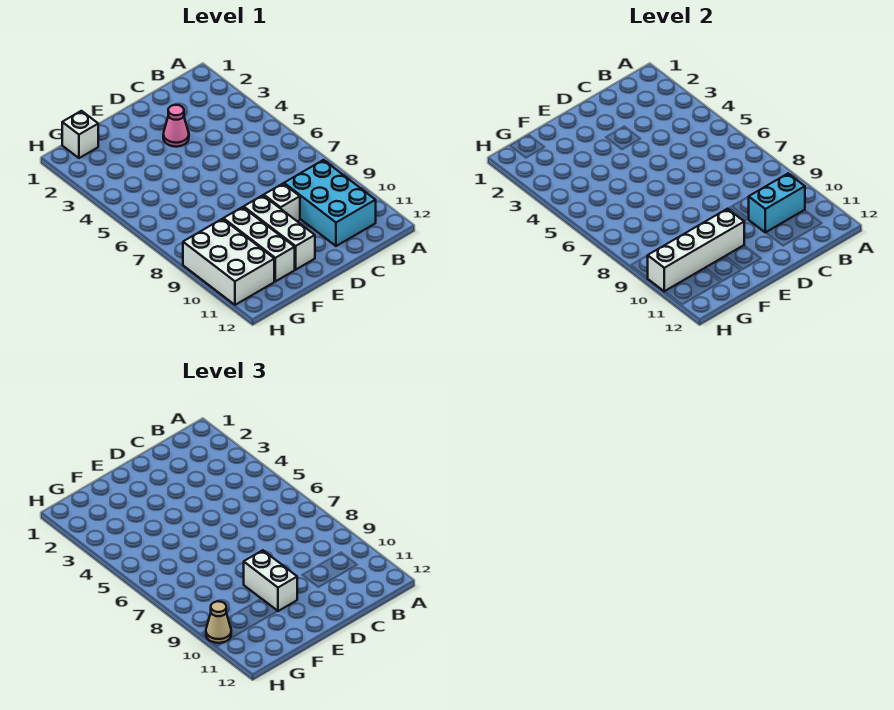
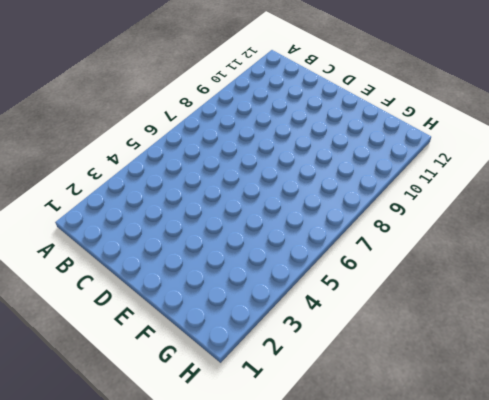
none -> cyan 2x3 brick [284,160,376,246]
none -> pink 1x1 cone [163,105,189,147]

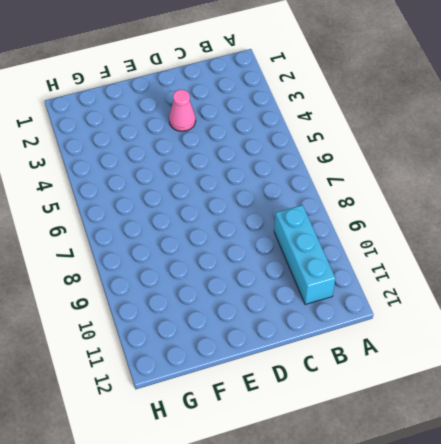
cyan 1x3 brick [274,205,335,305] -> cyan 2x3 brick [284,160,376,246]
none -> white 1x1 brick [264,184,300,221]
none -> white 1x3 brick [244,195,315,270]

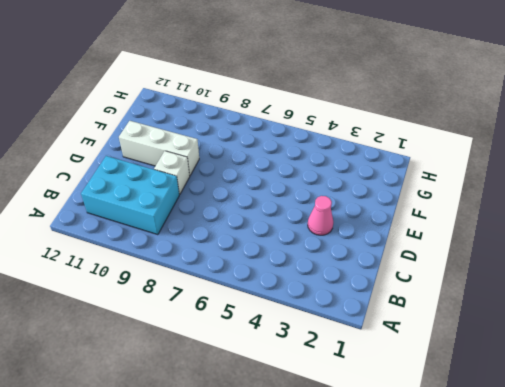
none -> white 1x3 brick [223,207,295,281]
none -> white 1x1 brick [62,111,98,158]

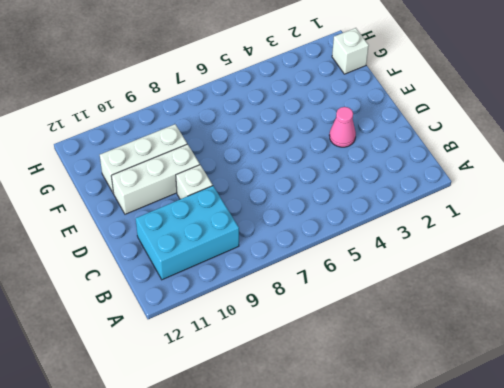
none -> white 2x3 brick [183,219,274,305]
none -> cyan 1x2 brick [749,174,805,233]

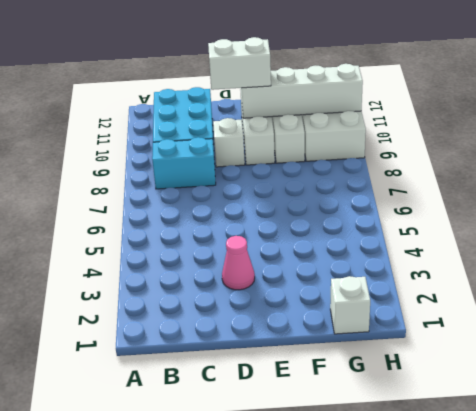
cyan 1x2 brick [152,137,216,189] -> cyan 1x2 brick moved to [749,174,805,233]
white 1x2 brick [208,37,271,90] -> white 1x2 brick turned to [244,550,297,611]
none -> tan 1x1 cone [206,601,231,643]

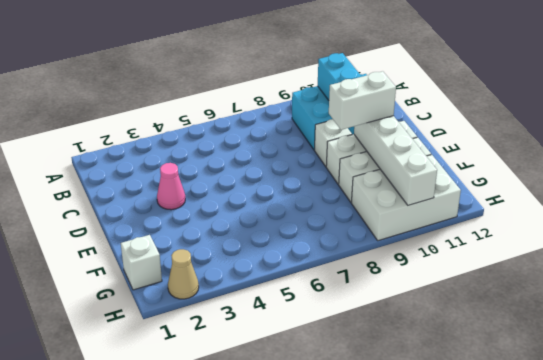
tan 1x1 cone [168,249,199,299] -> tan 1x1 cone moved to [206,601,231,643]

